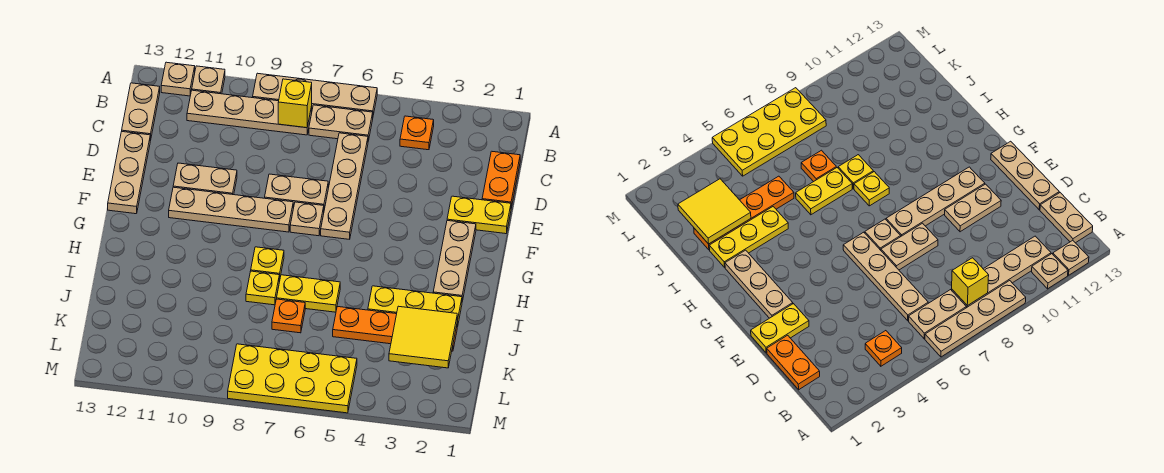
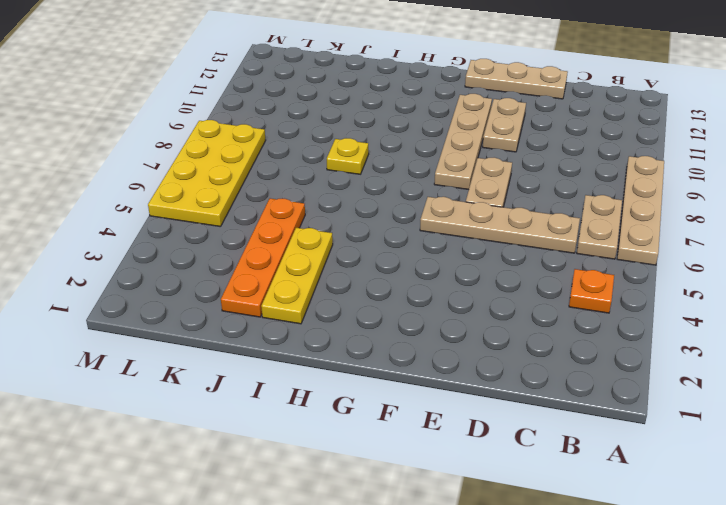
none -> tan 1x1 plate [192,66,225,94]
none -> tan 1x1 plate [161,62,195,96]
none -> tan 1x4 plate [187,90,312,135]

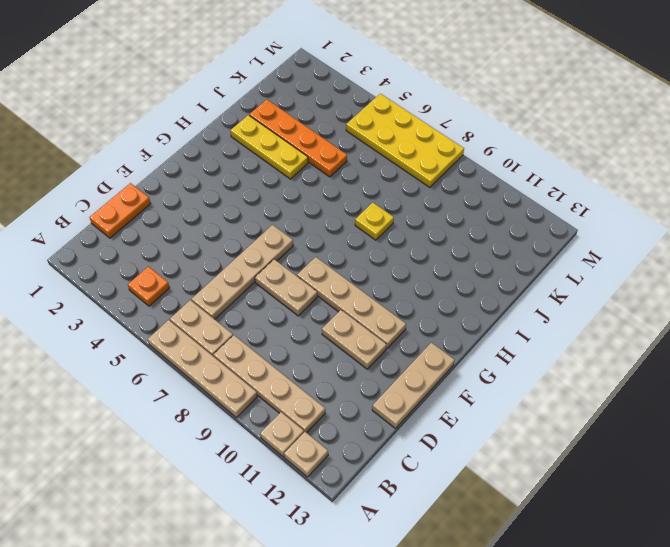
none -> tan 1x2 plate [122,83,160,141]
none -> yellow 1x2 plate [447,196,511,234]
none -> tan 1x3 plate [433,221,476,301]

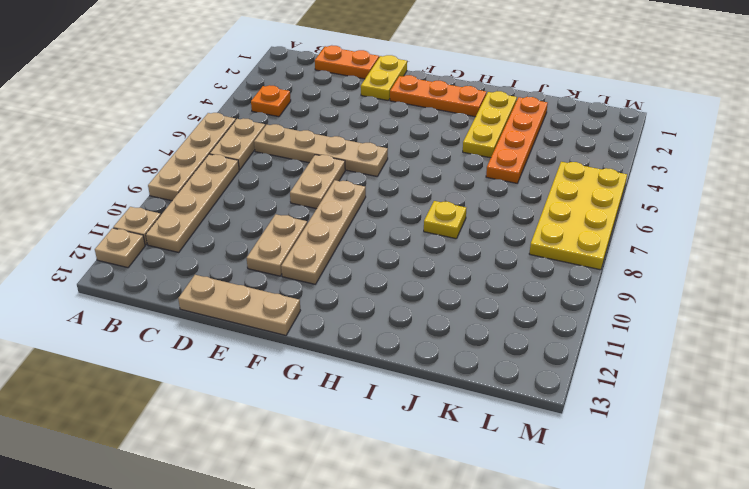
orange 1x3 plate [390,75,486,117] -> tan 1x3 plate [433,221,476,301]
none -> tan 1x2 plate [122,83,160,141]
none -> tan 1x1 plate [290,202,324,236]
none -> yellow 1x1 plate [251,247,284,280]

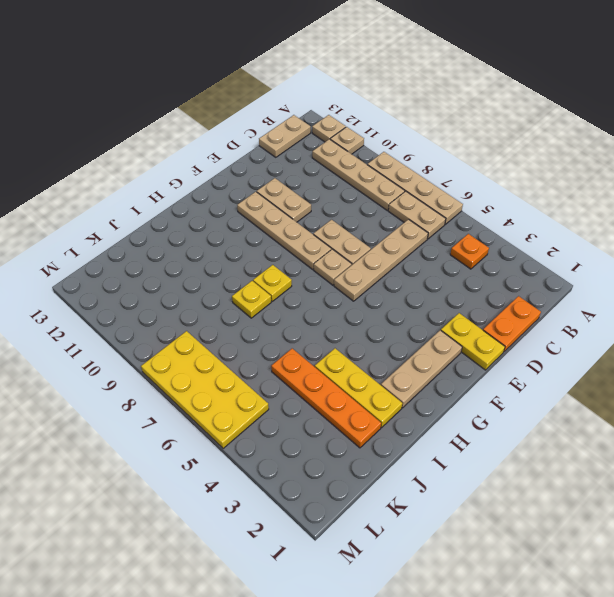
none -> tan 1x3 plate [108,131,150,214]
none -> yellow 1x2 plate [277,275,340,312]
none -> orange 1x1 plate [272,299,305,333]

